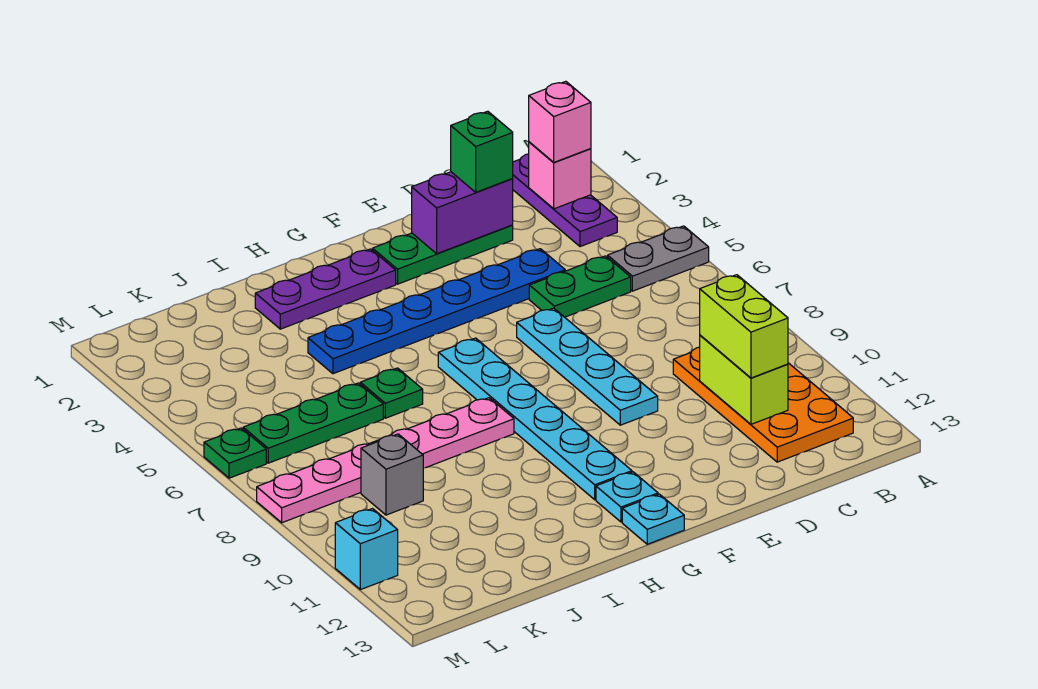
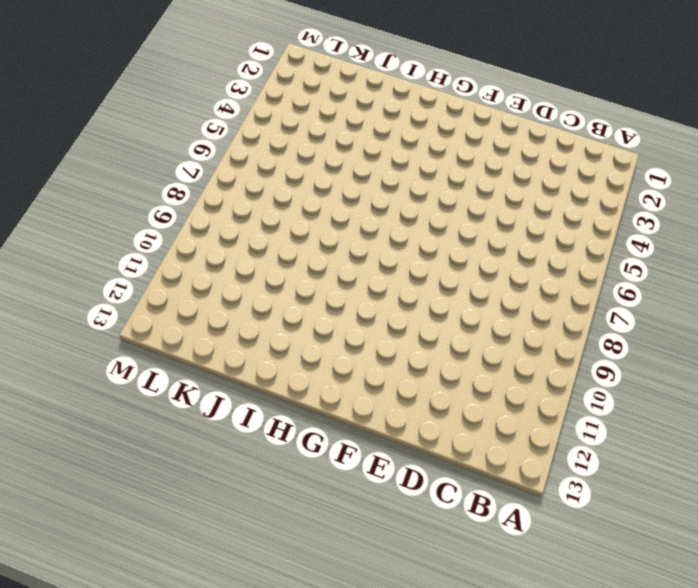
none -> grey 1x2 plate [608,226,709,291]
none -> purple 1x3 plate [512,154,617,247]
none -> orange 2x4 plate [673,347,853,462]

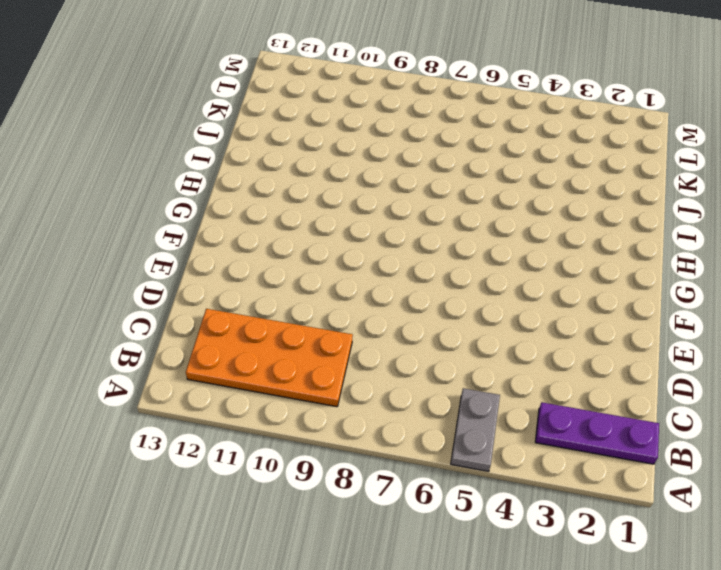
none -> green 1x2 plate [529,256,631,317]
none -> green 1x3 plate [373,225,513,284]
none -> blue 1x6 plate [308,249,565,374]

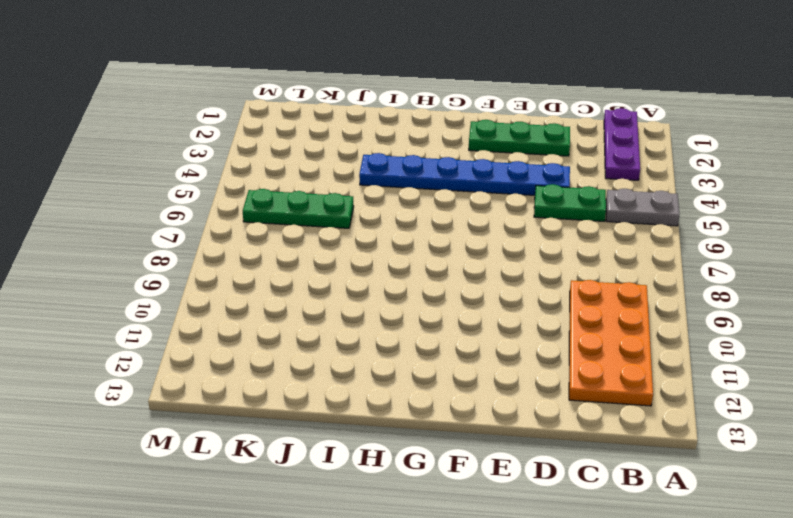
none -> cyan 1x4 plate [517,308,658,425]
none -> purple 1x3 plate [255,249,396,329]
none -> cyan 1x6 plate [438,338,632,500]

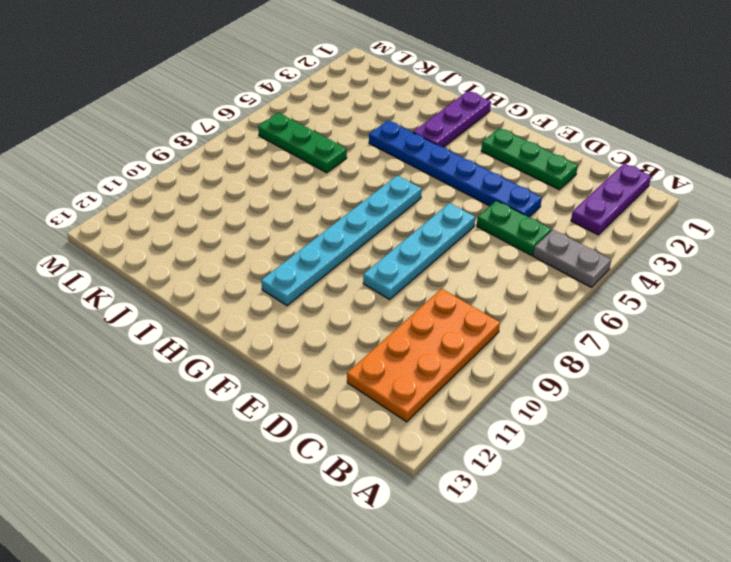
purple 1x3 plate [413,91,491,147] -> purple 1x3 plate turned to [255,249,396,329]
none -> cyan 1x1 plate [596,472,658,522]
none -> cyan 1x1 plate [622,494,684,544]
none -> pink 1x6 plate [257,398,514,523]

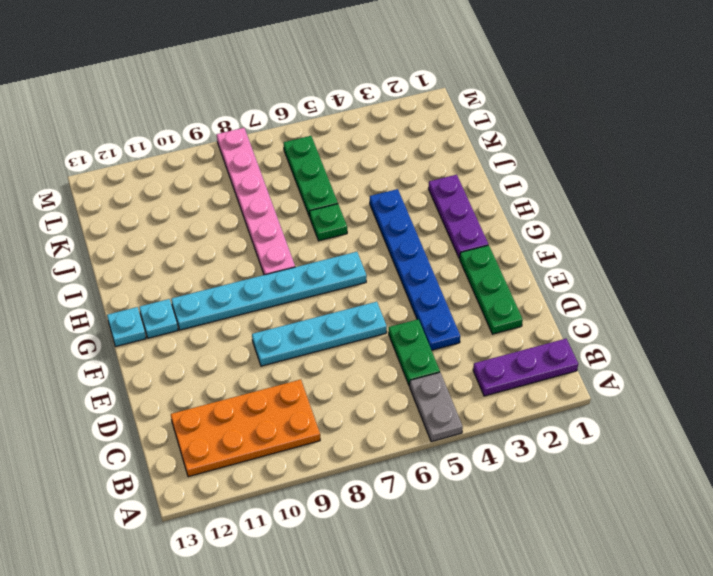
none -> grey 1x1 brick [361,434,423,515]
none -> green 1x1 plate [204,428,266,478]
none -> cyan 1x1 brick [335,509,398,590]

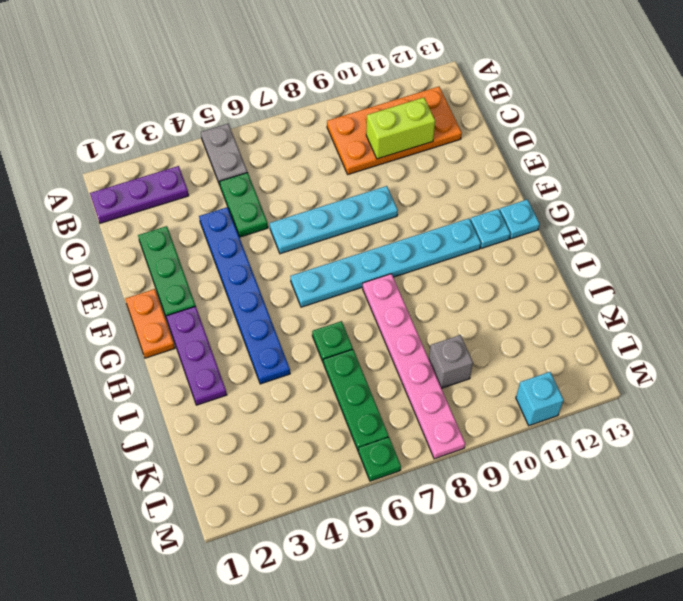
orange 1x2 plate [125,289,175,358] -> none
none -> pink 1x1 brick [529,142,591,209]
none -> purple 1x2 brick [412,172,513,254]
none -> pink 1x1 brick [529,81,591,162]

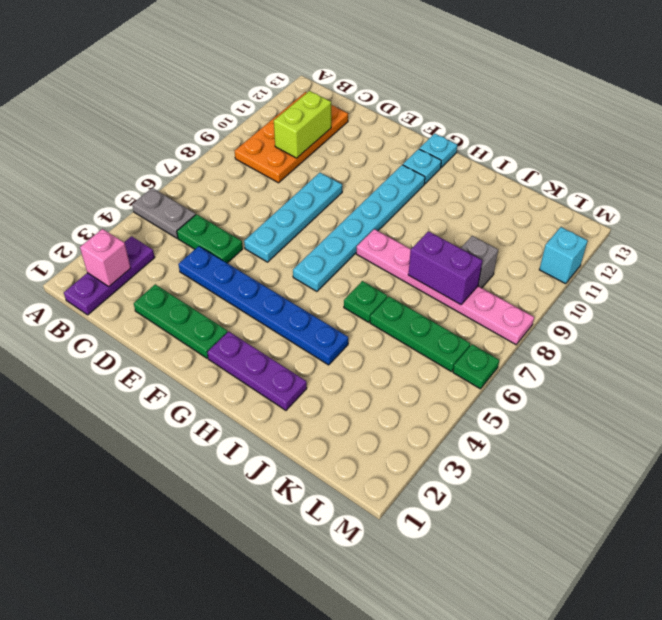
purple 1x2 brick [408,231,482,305] -> purple 1x2 brick moved to [412,172,513,254]
none -> pink 1x1 brick [529,81,591,162]
none -> lime 1x2 brick [700,275,788,378]
none -> green 1x1 brick [451,111,513,192]

